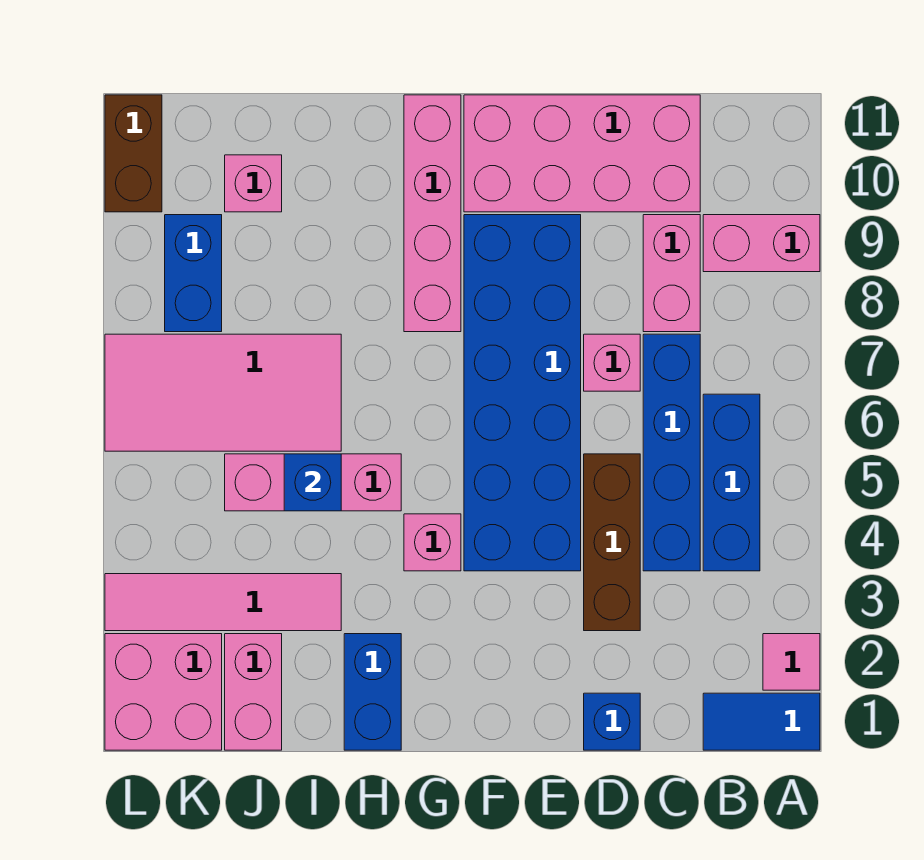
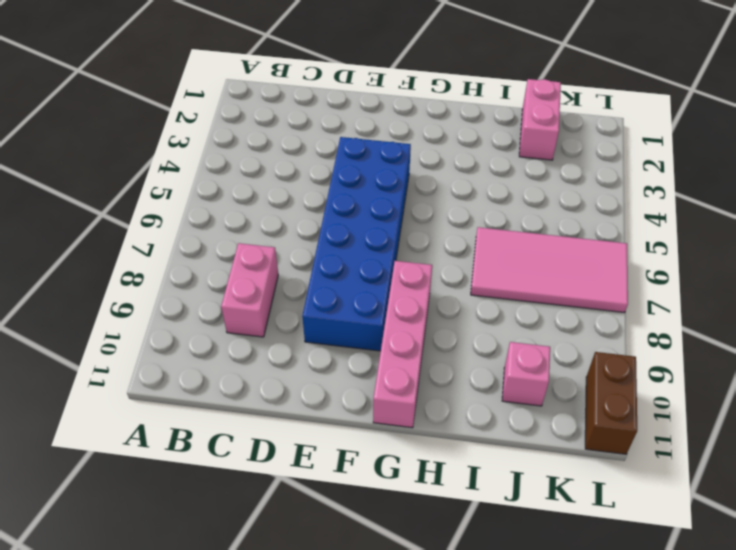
none -> blue 1x2 tile [703,693,820,750]
none -> pink 1x1 tile [763,634,820,690]
none -> pink 1x2 brick [703,215,820,272]

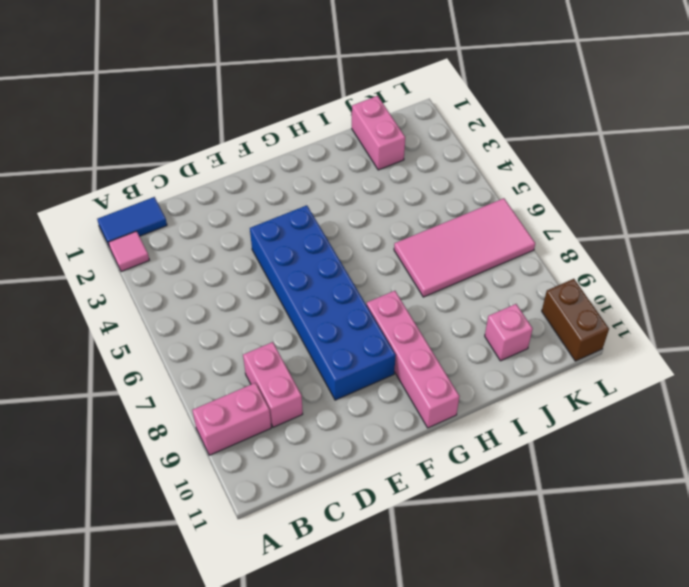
none -> blue 1x3 brick [703,394,760,571]
none -> blue 1x4 brick [643,334,700,571]
none -> pink 2x4 brick [464,95,700,212]

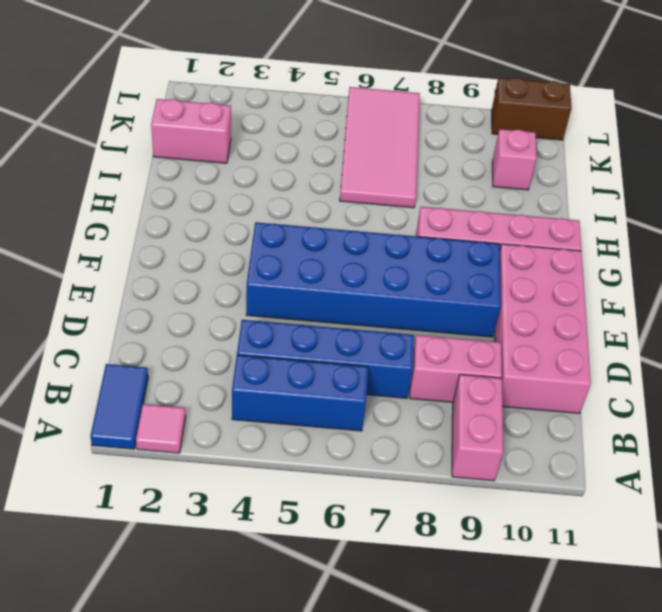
none -> blue 1x1 brick [584,693,640,750]
none -> brown 1x3 brick [584,454,640,631]
none -> pink 1x1 brick [584,334,640,391]

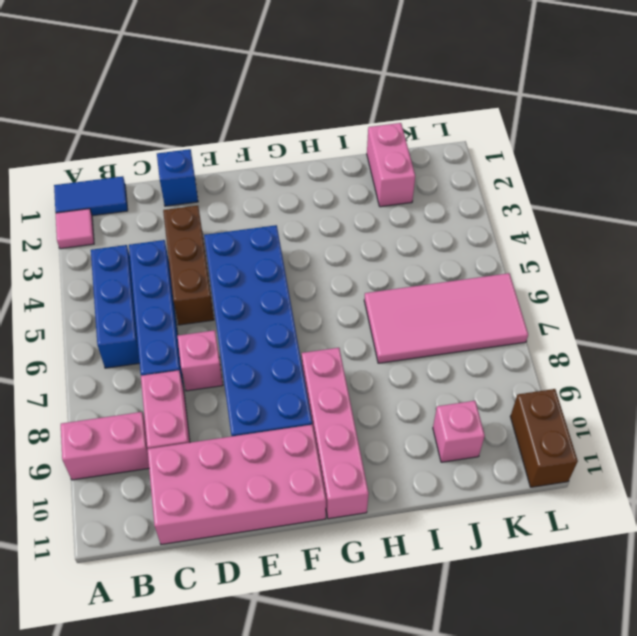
none -> pink 1x1 brick [404,514,461,571]
none -> blue 1x2 brick [344,634,401,750]
none -> pink 1x3 brick [225,454,401,511]

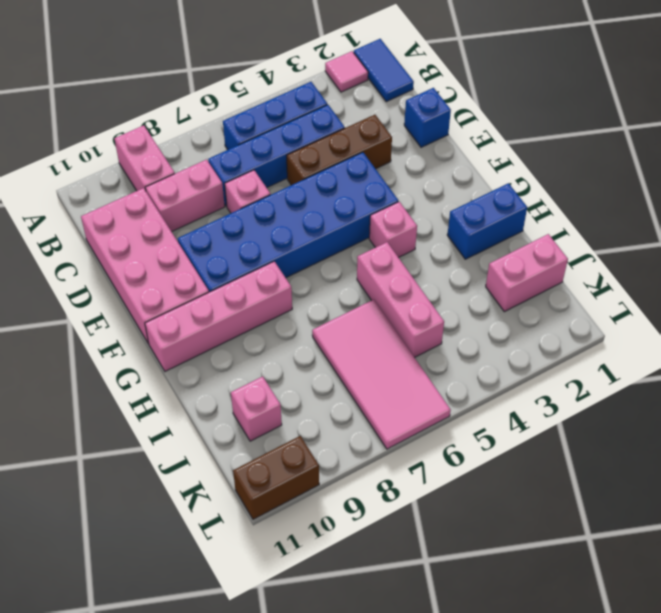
none -> pink 1x4 tile [105,574,341,631]
none -> pink 2x2 brick [105,634,222,750]
none -> blue 1x2 brick [165,215,222,332]

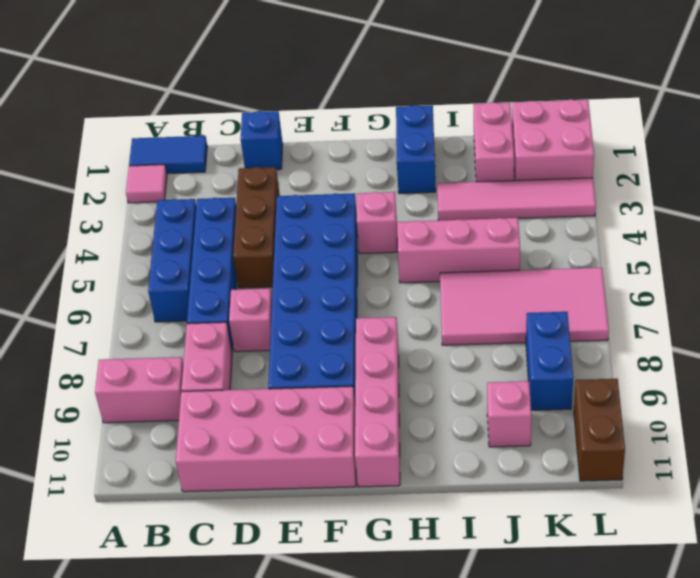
none -> blue 1x1 brick [284,454,341,511]

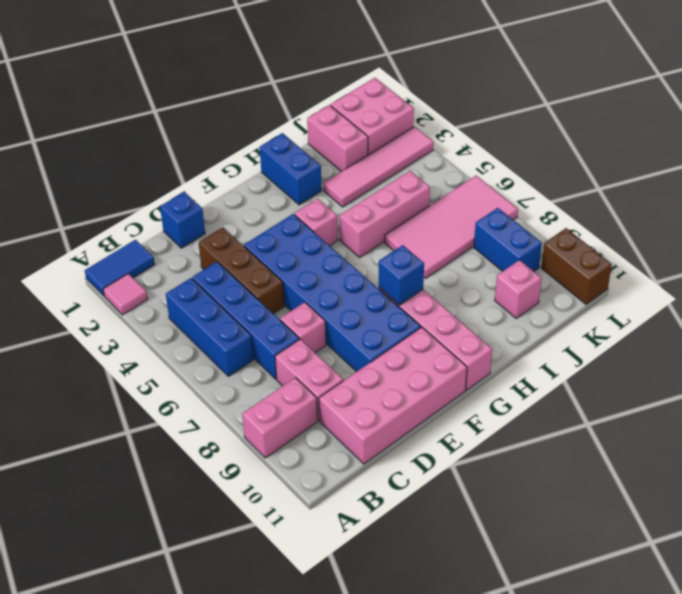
blue 1x1 brick [379,245,424,305] -> blue 1x1 brick moved to [284,454,341,511]

